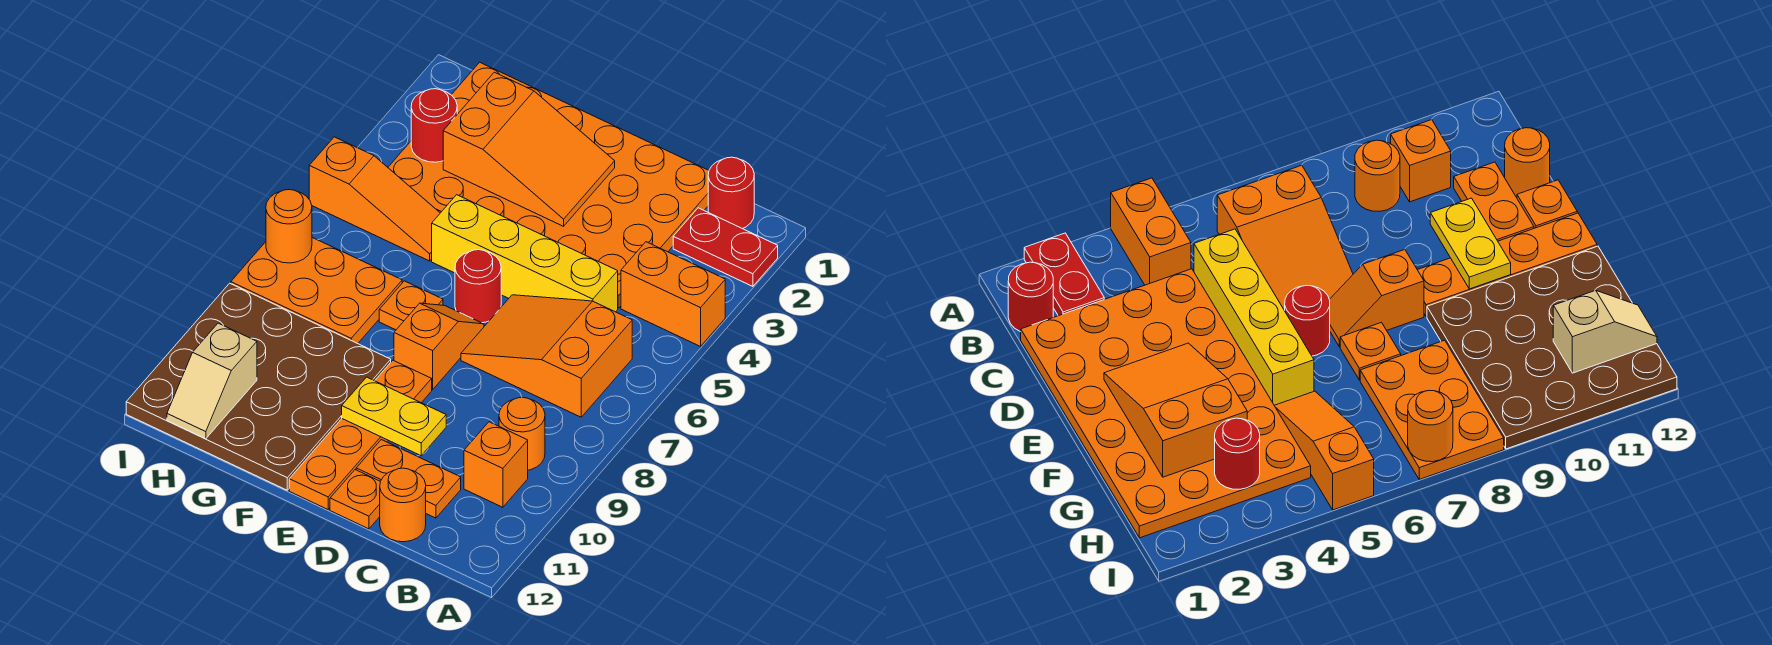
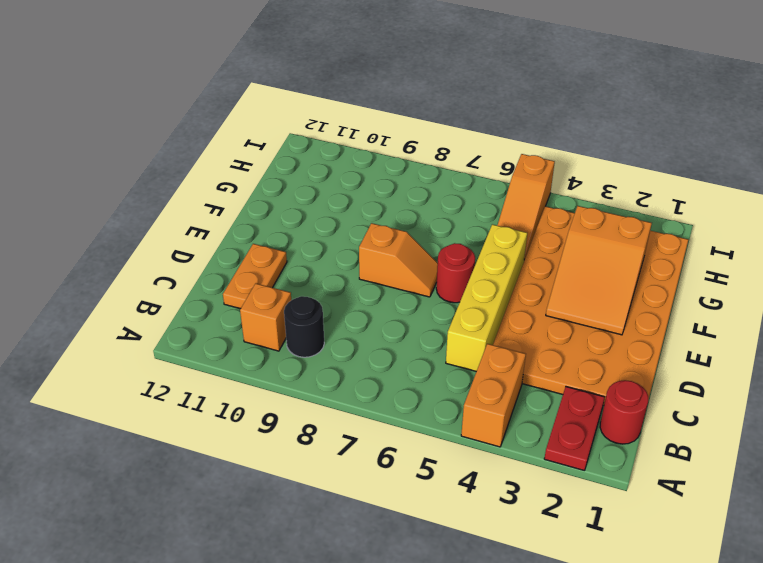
black 1x1 round brick [284,296,324,357] -> orange 1x1 round brick [499,397,545,470]
none -> orange 2x3 slope [461,295,632,417]
none -> orange 1x1 round brick [380,468,426,542]
none -> orange 1x1 plate [330,470,380,529]

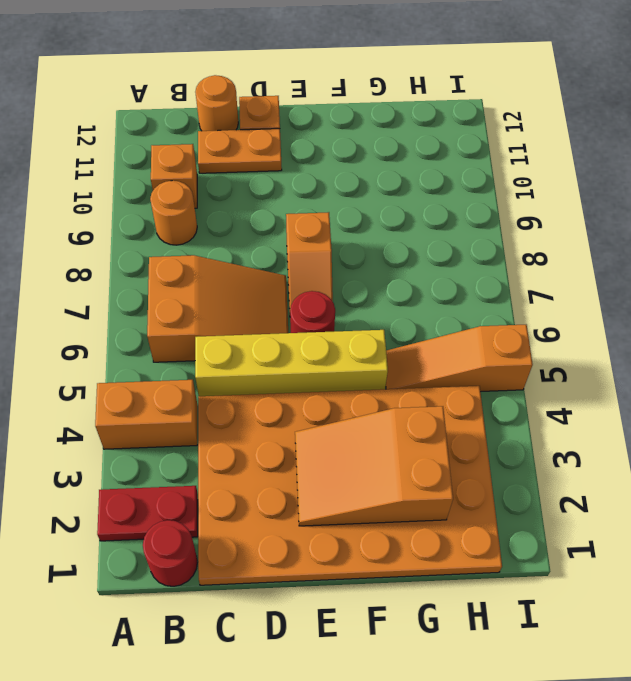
none -> orange 1x4 plate [289,360,432,509]
none -> orange 1x1 plate [379,281,443,330]
none -> brown 4x4 plate [126,283,391,490]

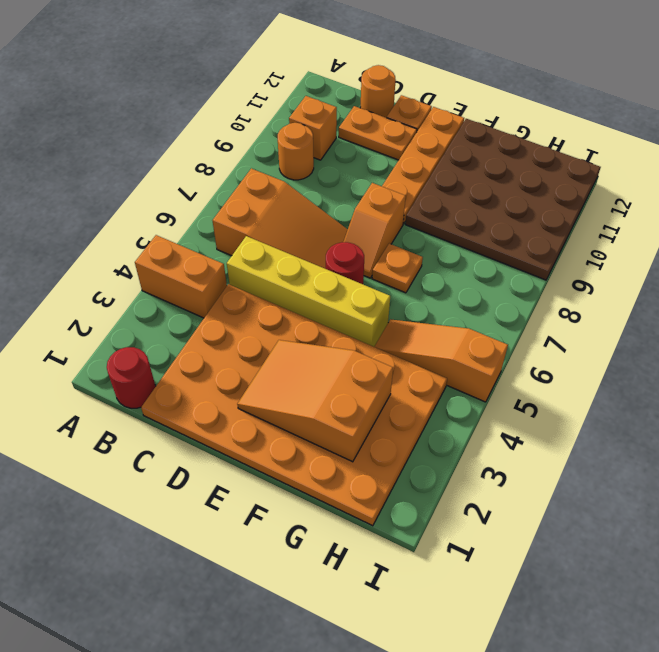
none -> red 1x2 plate [673,208,778,286]
none -> orange 2x3 plate [231,238,402,344]
none -> yellow 1x2 plate [342,377,446,456]

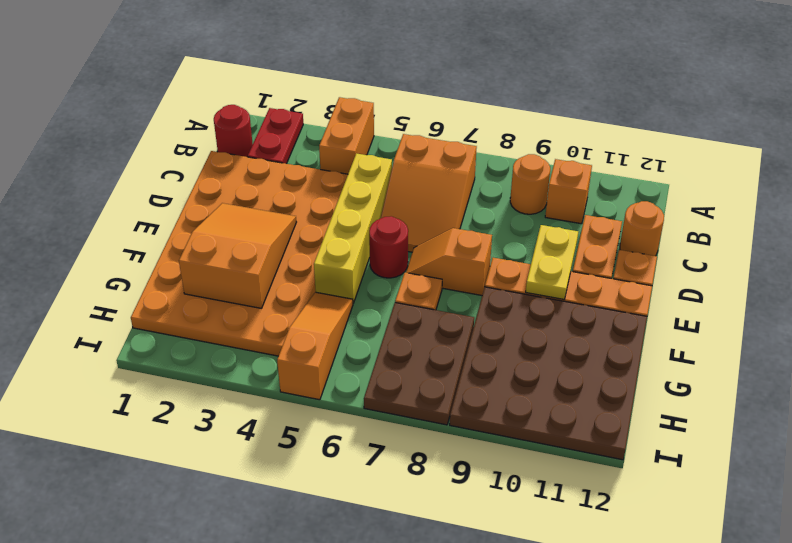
brown 2x3 plate [364,303,474,425] -> orange 2x3 plate [231,238,402,344]
none -> red 1x1 round brick [411,89,457,162]
none -> tan 1x2 slope [167,323,257,439]
none -> orange 1x1 round brick [266,190,312,263]

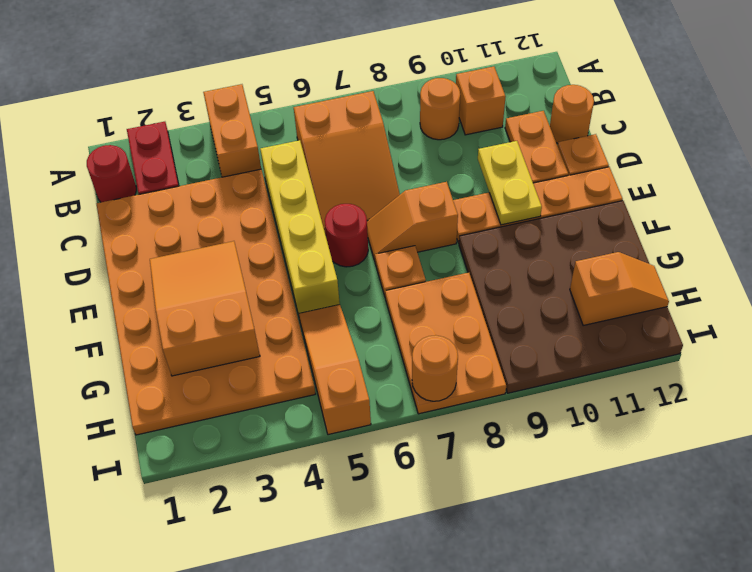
orange 1x2 slope [570,252,669,326] -> tan 1x2 slope [167,323,257,439]
none -> red 1x1 round brick [411,89,457,162]

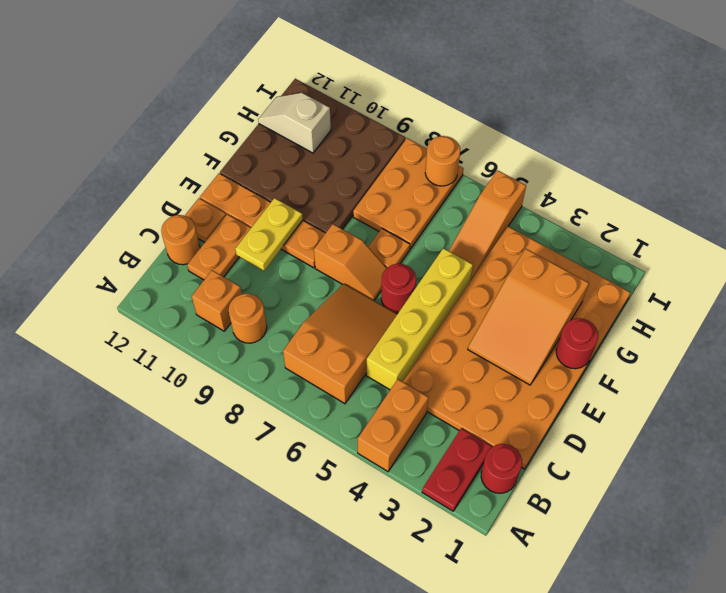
red 1x1 round brick [556,318,598,369] -> red 1x1 round brick moved to [411,89,457,162]

